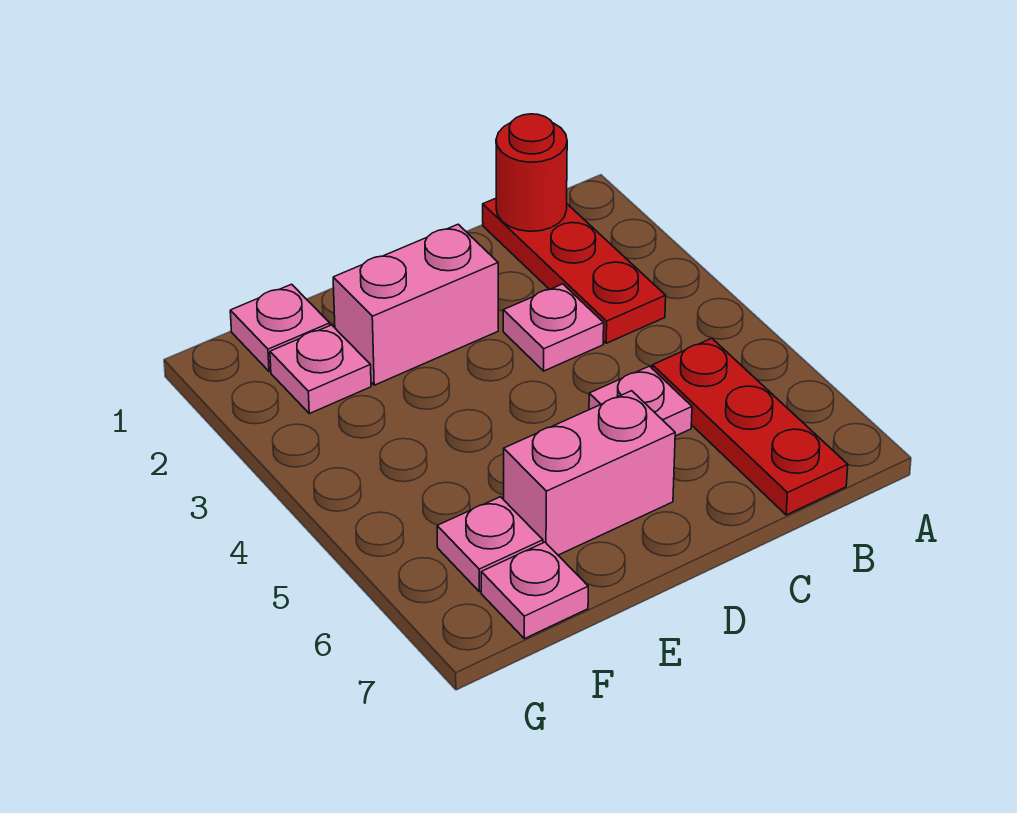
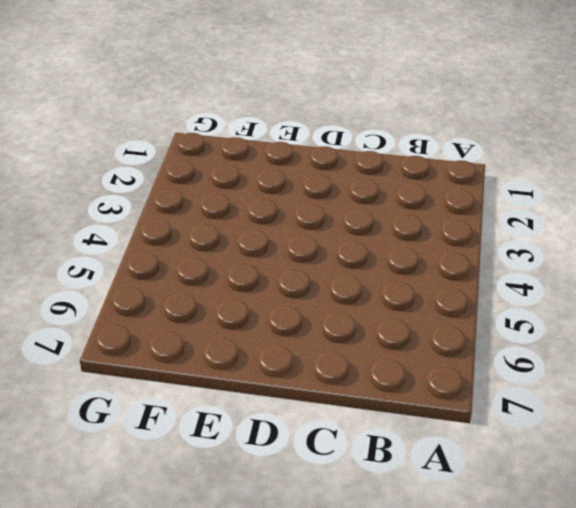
none -> red 1x3 plate [483,198,666,343]
none -> red 1x3 plate [652,338,848,515]

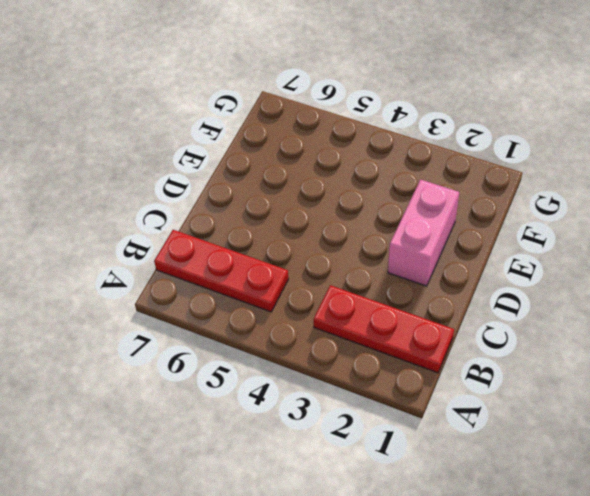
none -> pink 1x1 plate [503,284,604,371]
none -> pink 1x1 plate [589,366,692,436]

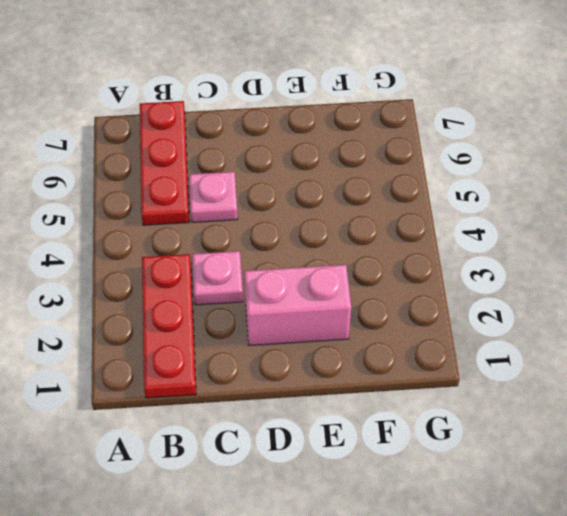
none -> pink 1x2 brick [504,391,675,555]
none -> pink 1x1 plate [230,284,330,371]

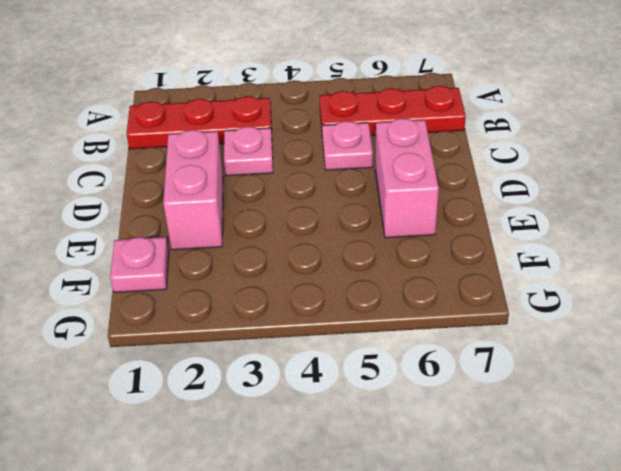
none -> pink 1x1 plate [270,325,371,414]
none -> pink 1x1 plate [437,497,543,592]

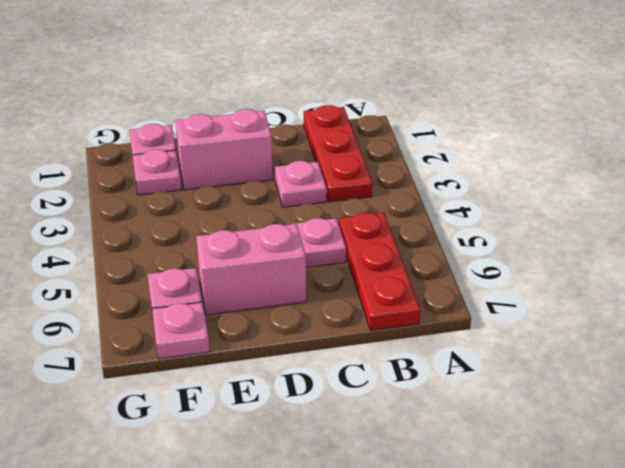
none -> red 1x1 round brick [496,114,567,231]

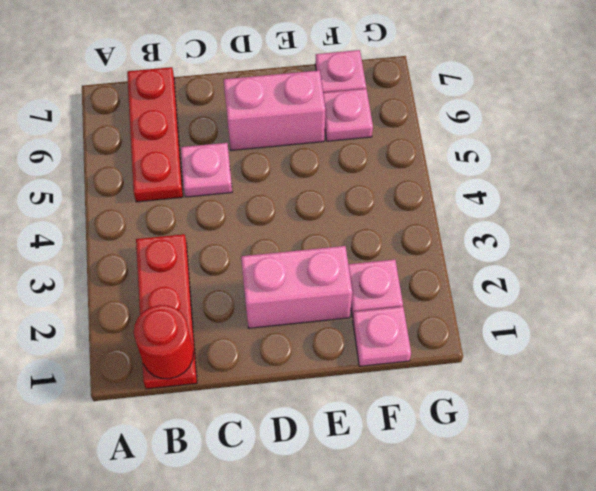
none -> pink 1x1 plate [503,284,604,371]

